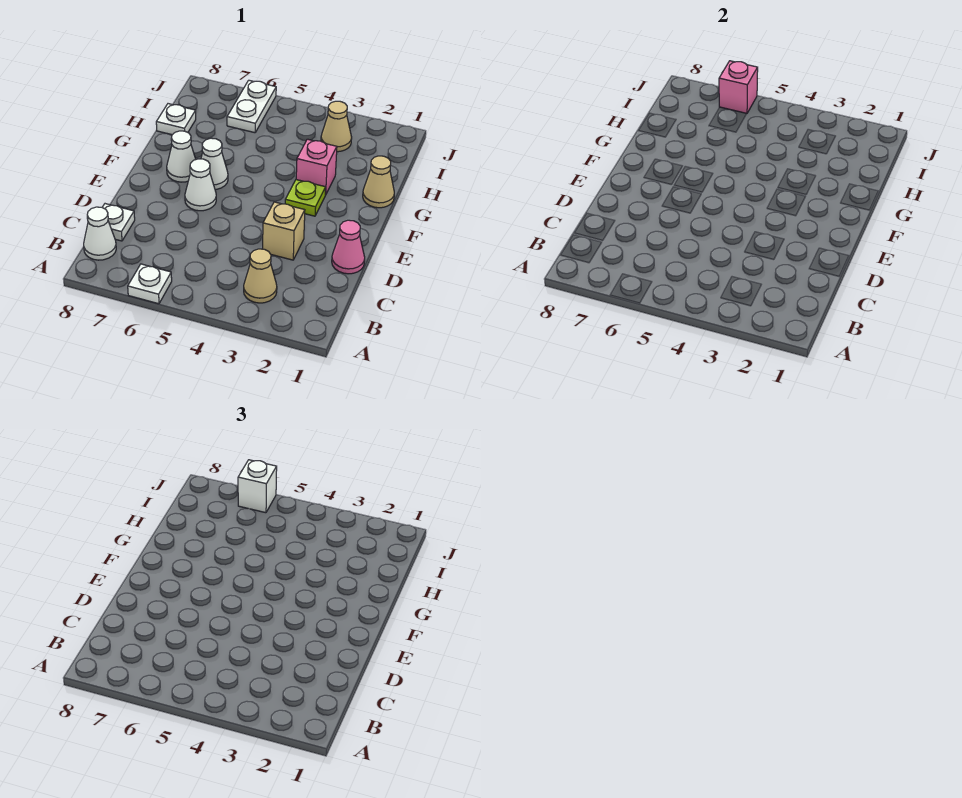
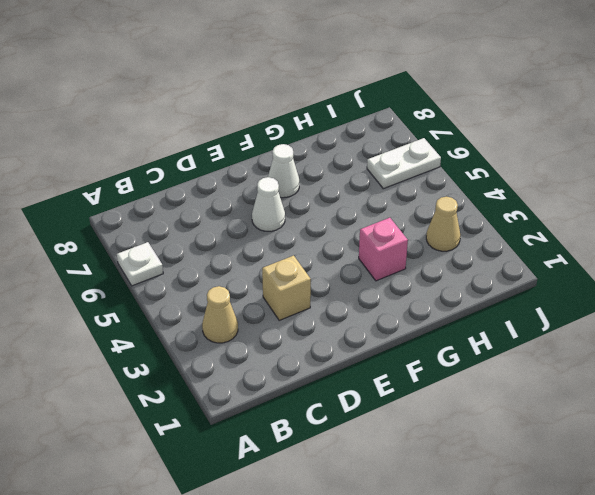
none -> white 1x1 cone [84,207,116,260]
none -> white 1x1 plate [102,204,135,241]
none -> pink 1x1 cone [332,220,365,274]

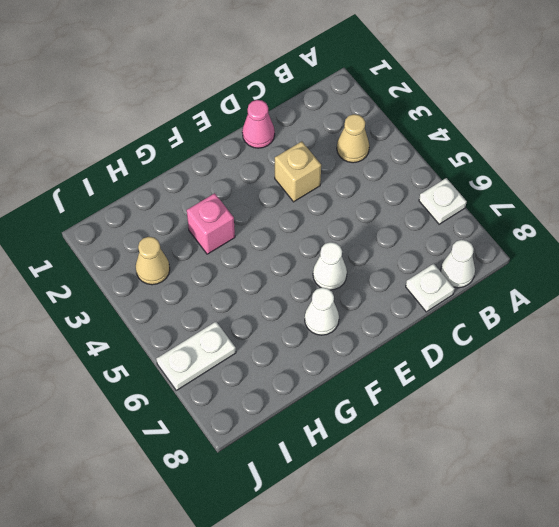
none -> lime 1x1 plate [285,180,326,216]
none -> white 1x1 cone [201,138,228,190]
none -> tan 1x1 cone [363,156,394,208]

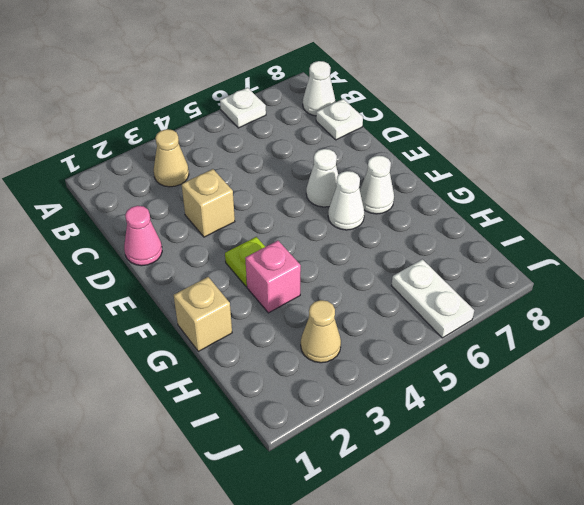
tan 1x1 brick [174,277,232,351] -> tan 1x1 cone [363,156,394,208]
none -> white 1x1 plate [156,104,196,135]
none -> pink 1x1 brick [719,61,758,114]
none -> white 1x1 brick [238,460,277,513]

